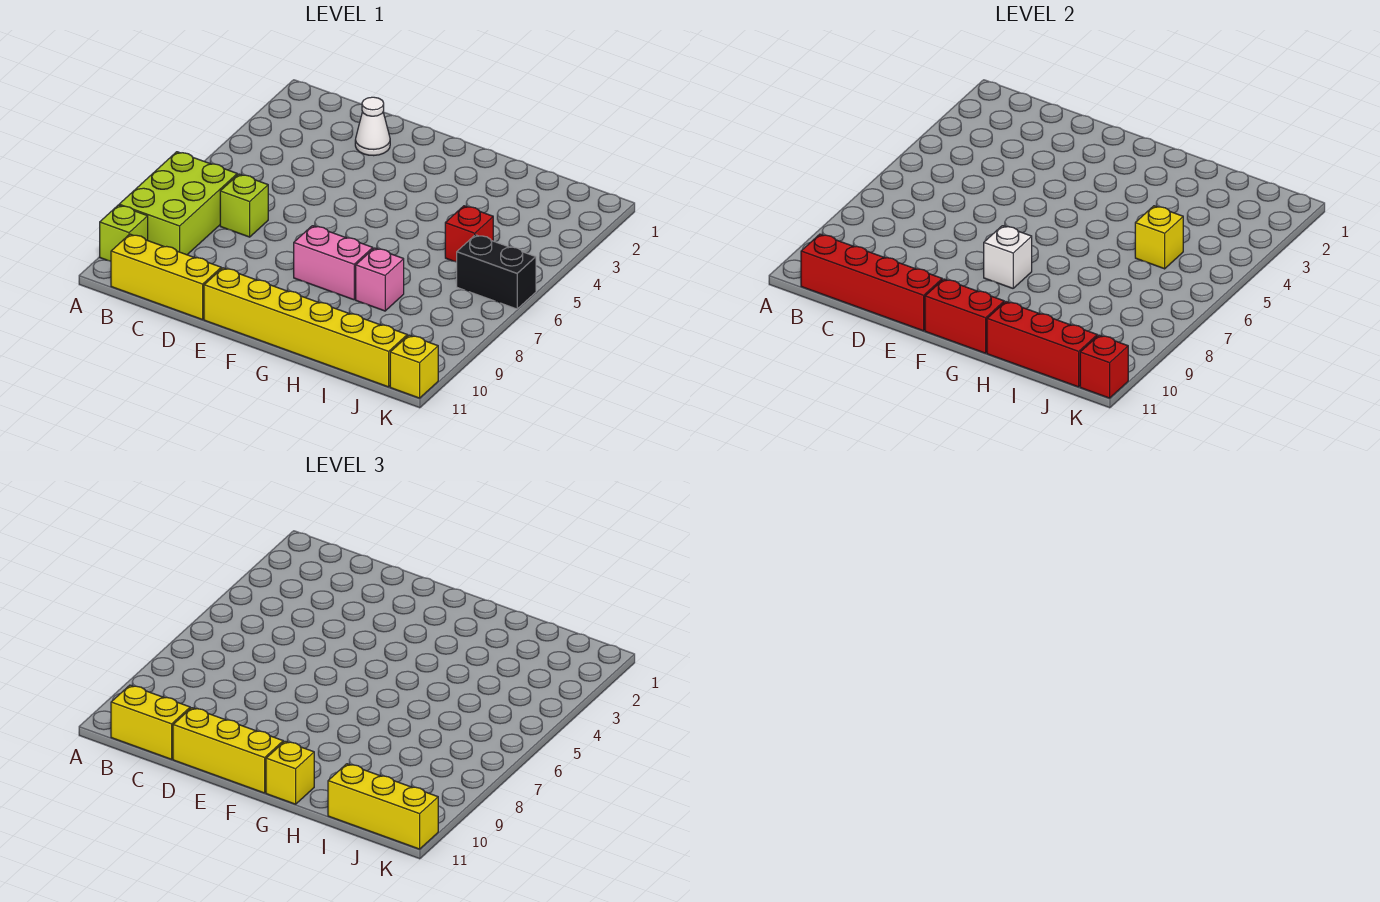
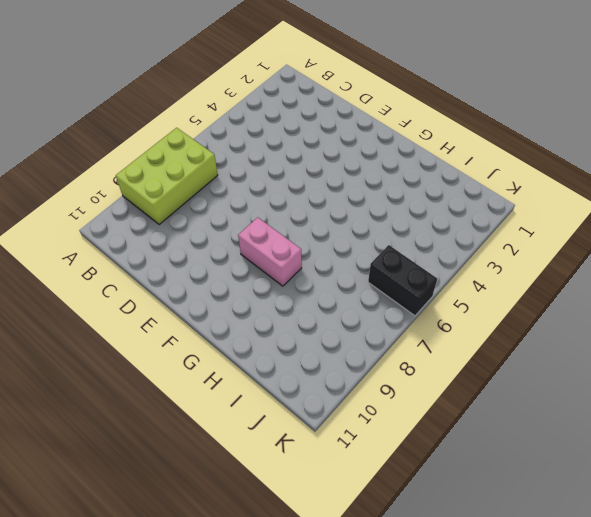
none -> lime 1x1 brick [100,205,148,261]
none -> yellow 1x3 brick [111,234,221,320]
none -> lime 1x1 brick [220,174,268,237]

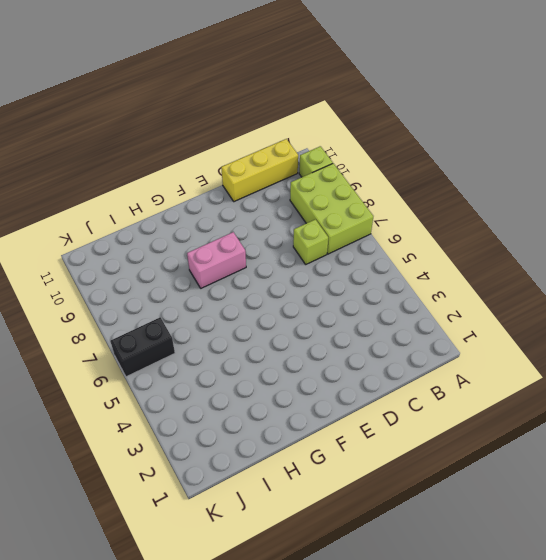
none -> white 1x1 cone [355,97,390,156]
none -> yellow 1x6 brick [204,268,407,387]
none -> pink 1x1 brick [356,248,404,311]

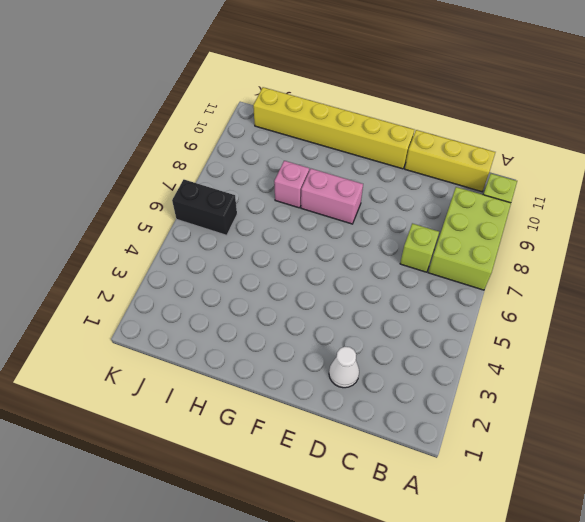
none -> red 1x1 brick [445,206,493,262]
none -> yellow 1x1 brick [390,335,438,398]
none -> red 1x4 brick [801,234,942,331]

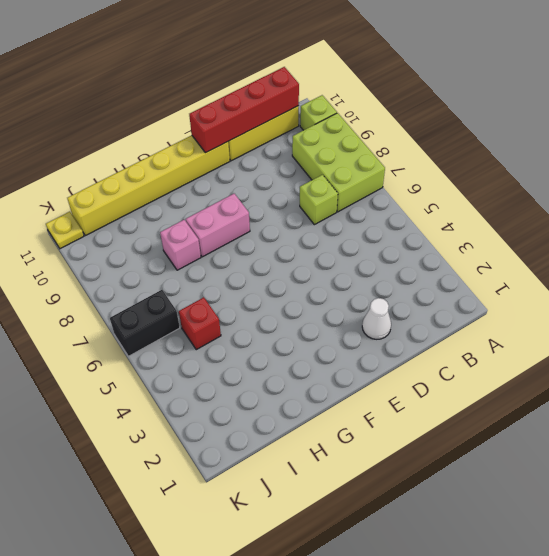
yellow 1x1 plate [46,212,84,249] -> yellow 1x1 brick [390,335,438,398]
none -> white 1x1 brick [984,226,1032,288]
none -> red 1x2 brick [925,279,1004,353]
none -> red 1x3 brick [987,302,1097,387]

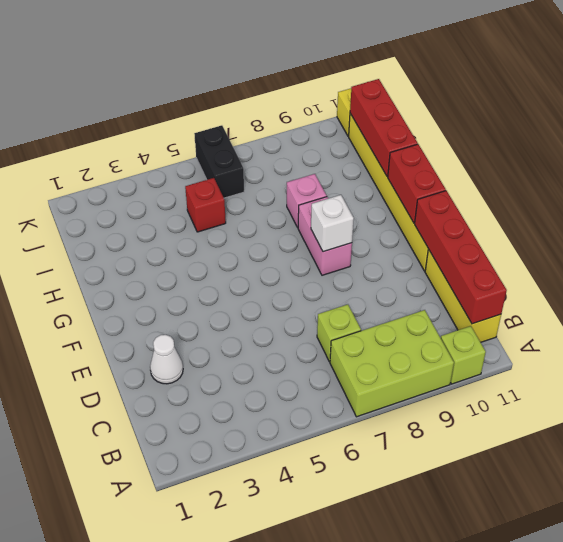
none -> yellow 1x1 brick [1135,206,1183,269]
none -> red 1x1 brick [1080,335,1128,398]
none -> yellow 1x2 brick [111,685,190,759]

